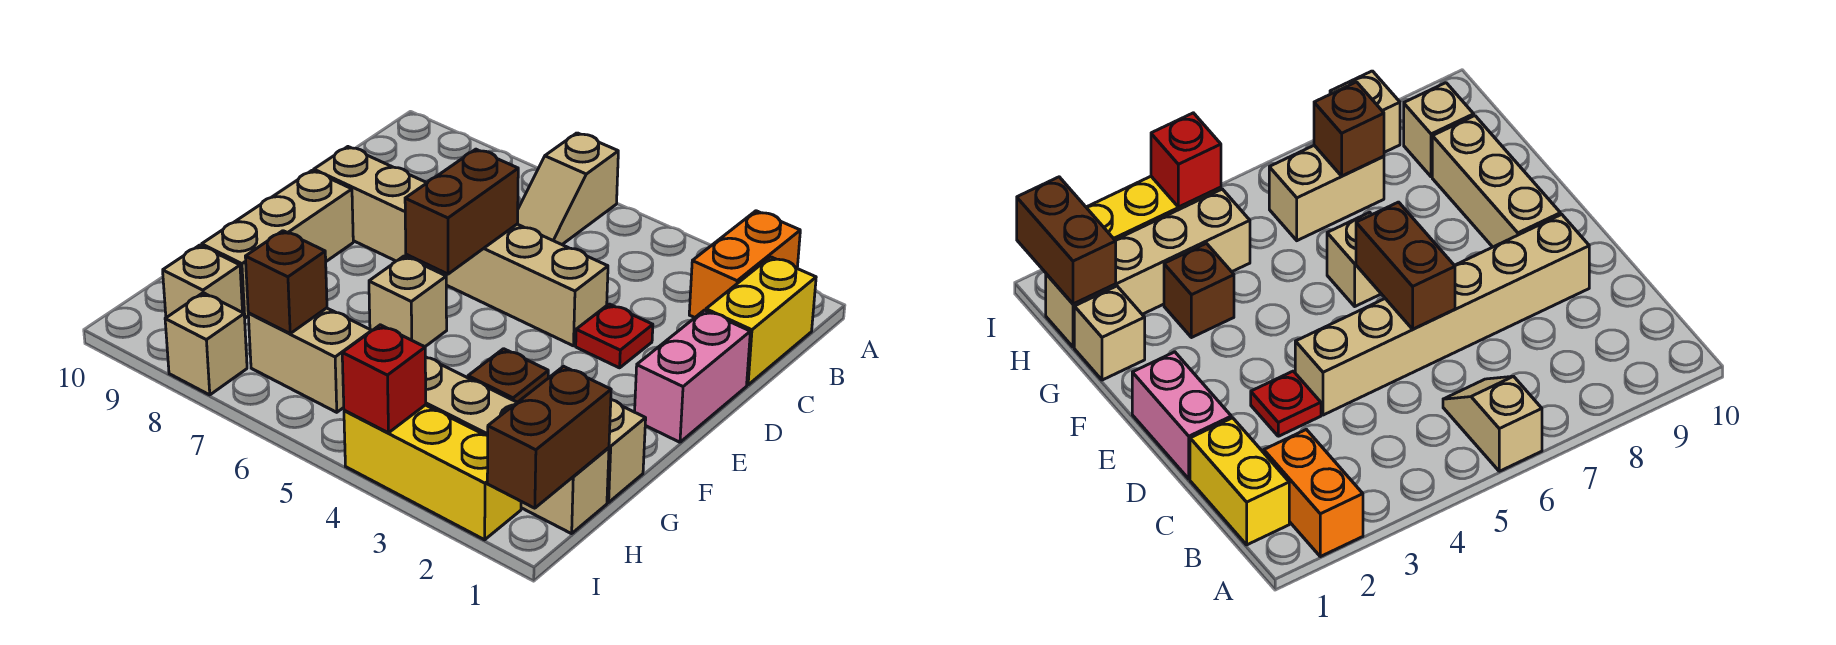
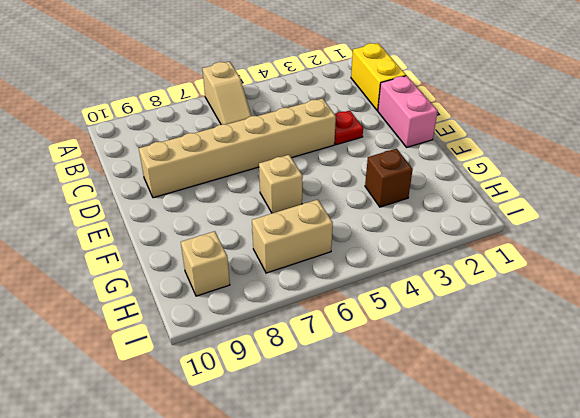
none -> orange 1x2 brick [689,211,800,318]
none -> tan 1x3 brick [202,170,353,318]
none -> tan 1x1 brick [607,400,646,502]

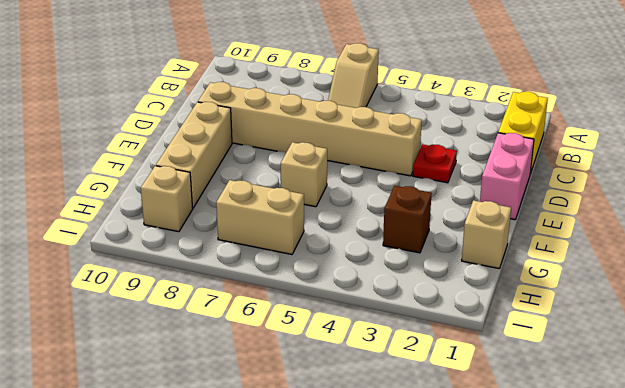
none -> orange 1x2 brick [689,211,800,318]
none -> tan 1x4 brick [425,357,609,534]
none -> yellow 1x3 brick [344,405,521,540]

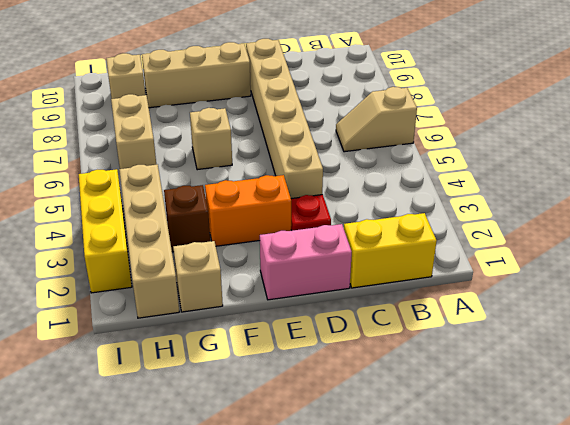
orange 1x2 brick [205,175,291,246] -> orange 1x2 brick moved to [689,211,800,318]
none -> tan 1x1 brick [165,293,247,395]
none -> brown 1x2 brick [405,149,518,274]
none -> brown 1x2 brick [487,366,611,508]

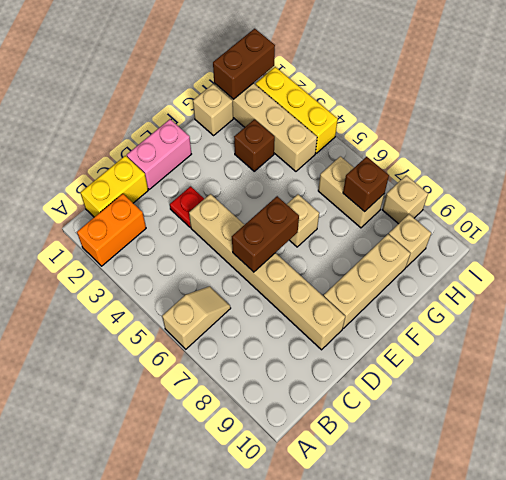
none -> red 1x1 brick [342,325,426,433]

